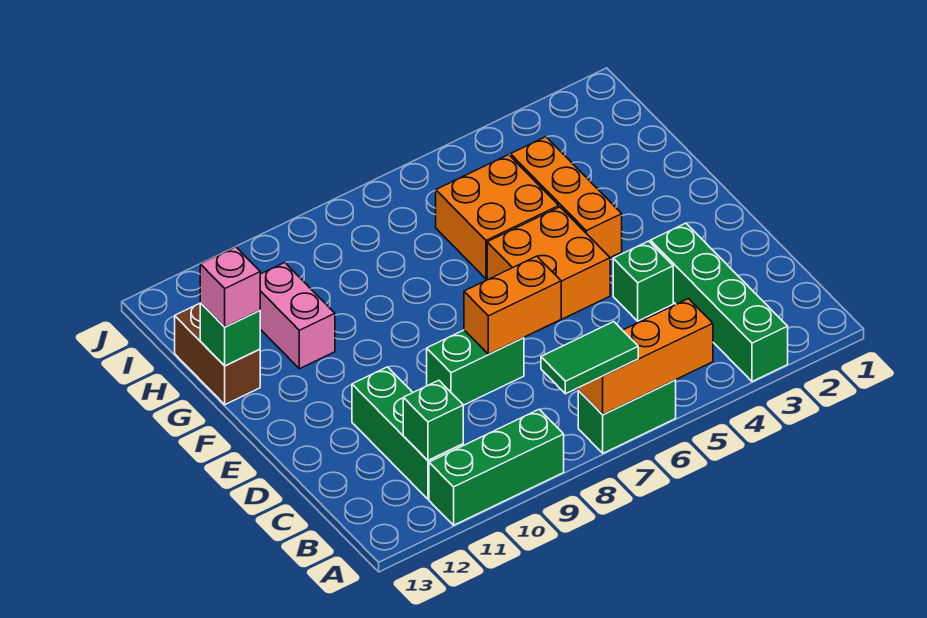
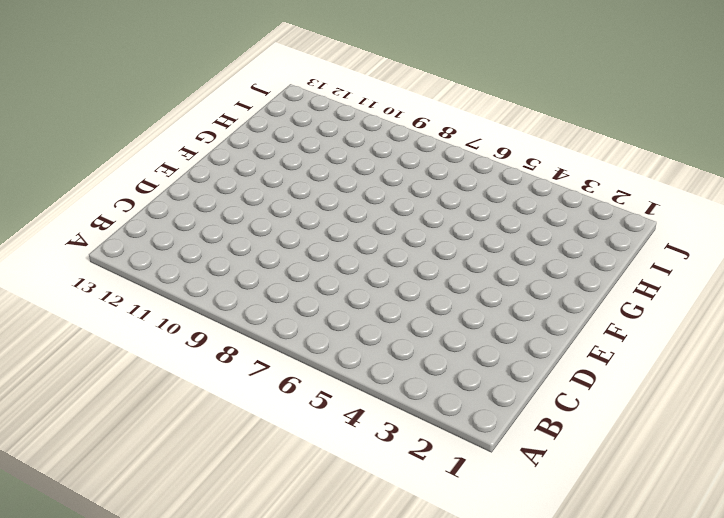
none -> green 1x4 brick [651,223,788,382]
none -> green 1x2 brick [578,380,676,453]
none -> green 1x3 brick [429,409,564,525]

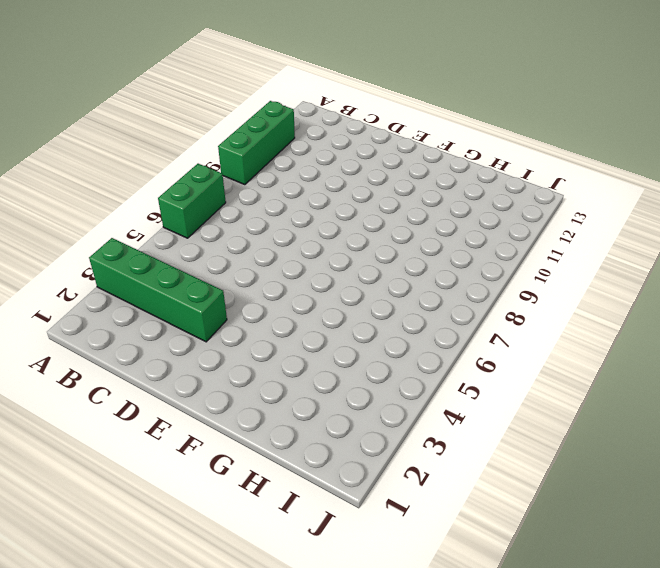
none -> green 1x3 brick [352,367,463,499]
none -> green 1x1 brick [613,241,673,321]
none -> green 1x2 brick [427,330,524,405]

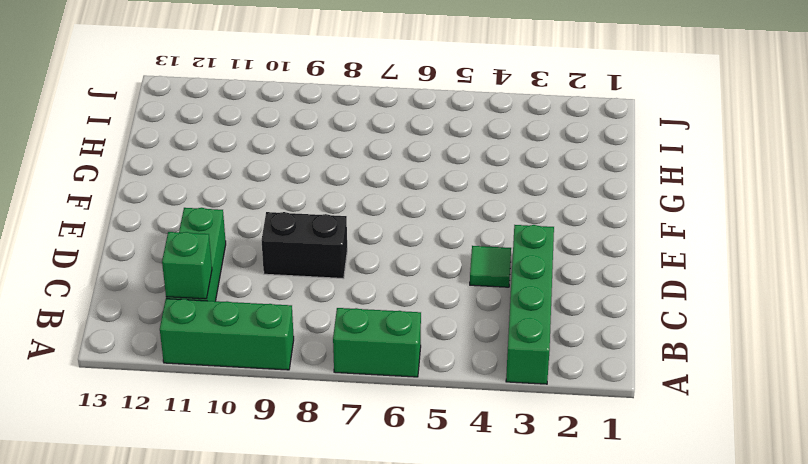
green 1x1 tile [470,246,511,287] -> green 1x1 brick [613,241,673,321]
black 1x2 brick [261,212,347,279] -> green 1x2 brick [427,330,524,405]
none -> orange 2x2 brick [487,207,610,327]
none -> orange 1x3 brick [510,137,622,258]
none -> orange 2x2 brick [436,155,559,279]

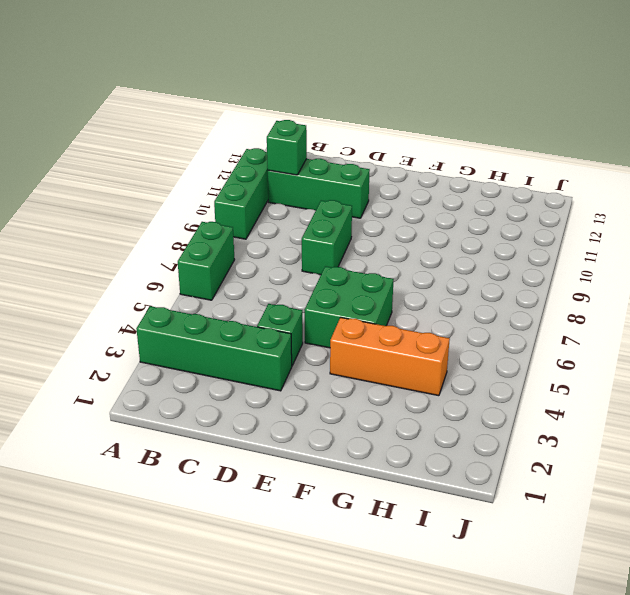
green 2x2 brick [305,266,394,348] -> orange 2x2 brick [487,207,610,327]
none -> orange 2x2 brick [436,155,559,279]
none -> pink 1x2 brick [260,263,335,369]
none -> brown 1x2 brick [175,304,260,405]

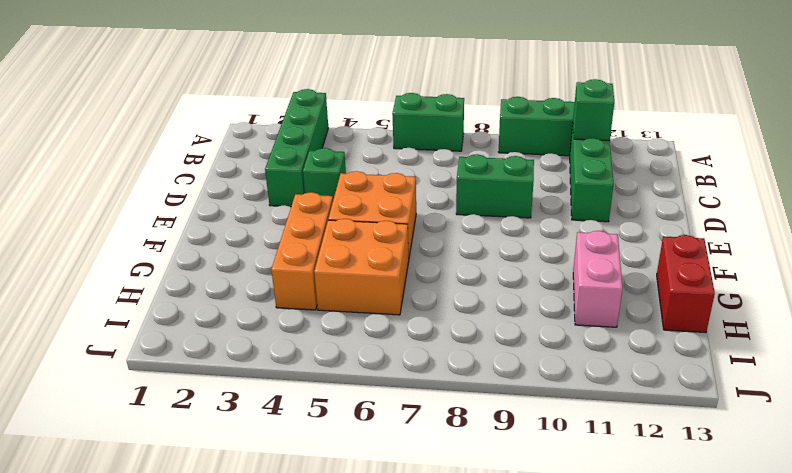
red 1x2 brick [657,235,715,333] -> brown 1x2 brick [175,304,260,405]
none -> orange 1x3 brick [578,299,713,415]
none -> orange 1x2 brick [464,256,561,354]
none -> green 1x1 brick [200,303,260,366]

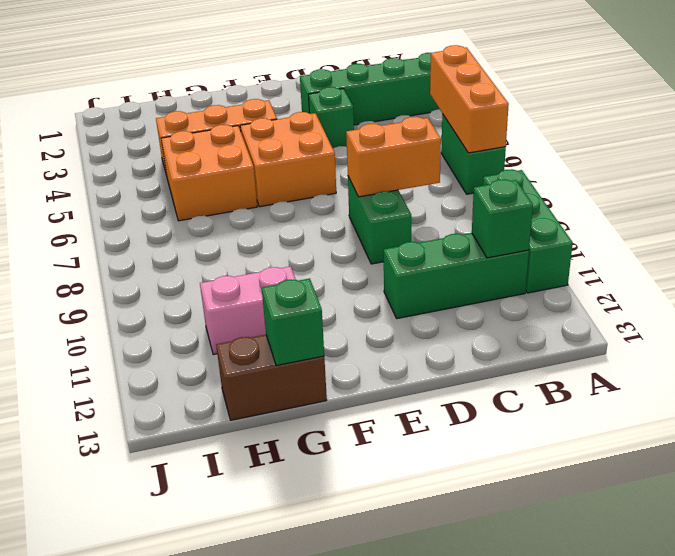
orange 1x2 brick [346,117,441,197] -> orange 1x2 brick turned to [464,256,561,354]
none -> green 1x2 tile [541,322,638,394]
none -> pink 1x1 brick [200,247,260,327]

